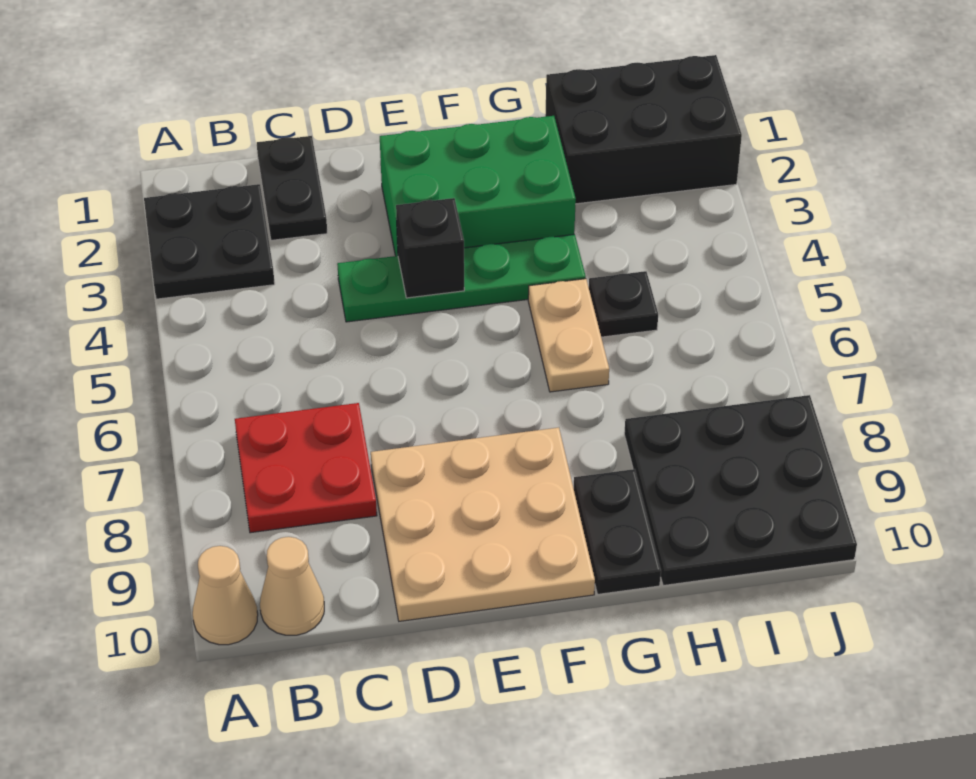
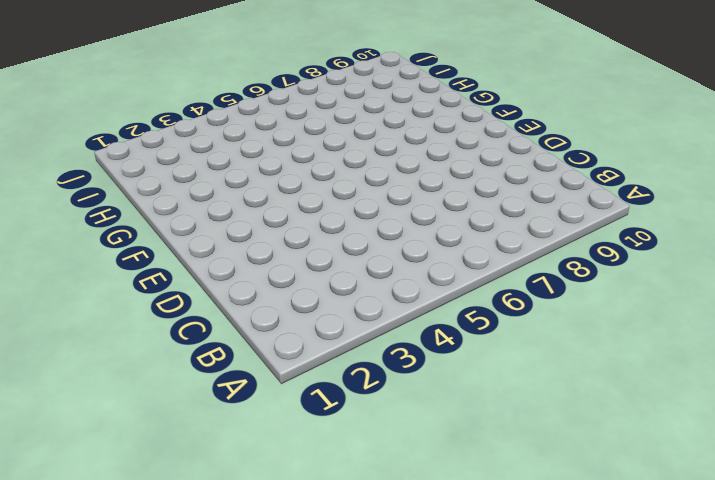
none -> black 2x2 plate [144,184,275,299]
none -> tan 1x1 cone [193,546,258,645]
none -> red 2x2 plate [235,403,377,533]

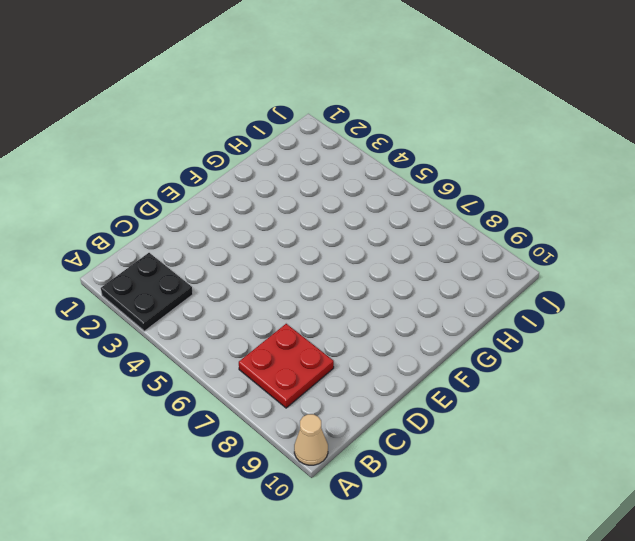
none -> tan 1x1 cone [260,537,324,635]
none -> black 1x2 plate [257,136,327,240]
none -> green 1x4 plate [337,234,586,322]

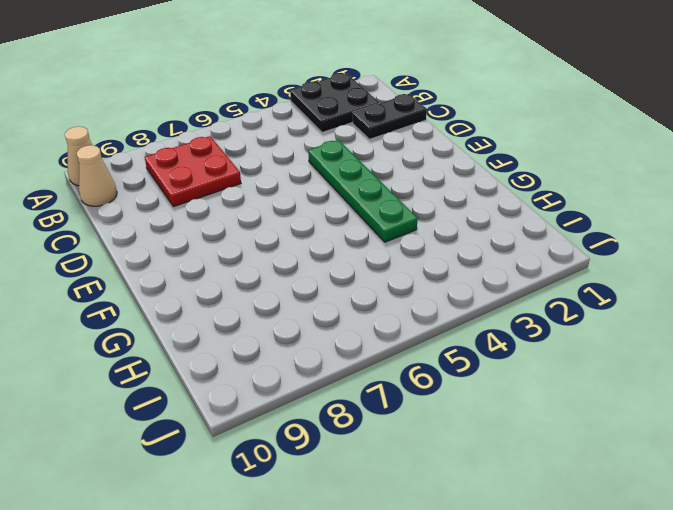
none -> tan 3x3 plate [371,428,595,621]
none -> green 2x3 brick [380,116,576,256]
none -> tan 1x2 plate [528,279,609,392]

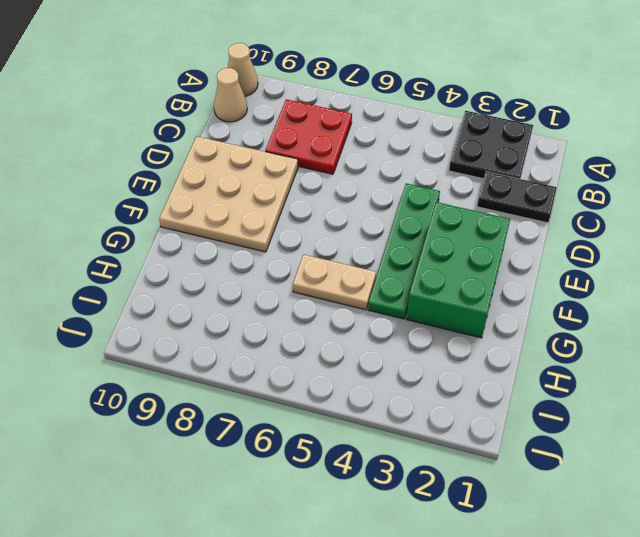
none -> black 1x2 plate [574,469,661,594]
none -> black 2x3 brick [545,55,742,204]
none -> black 1x1 plate [589,271,658,337]

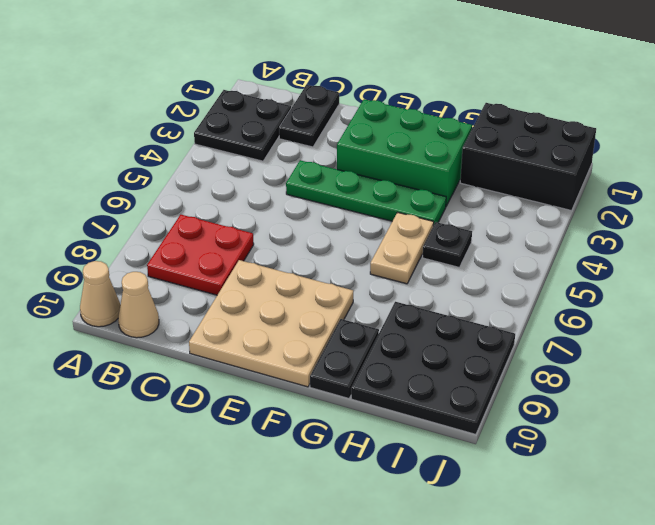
none -> black 1x1 brick [396,198,464,298]

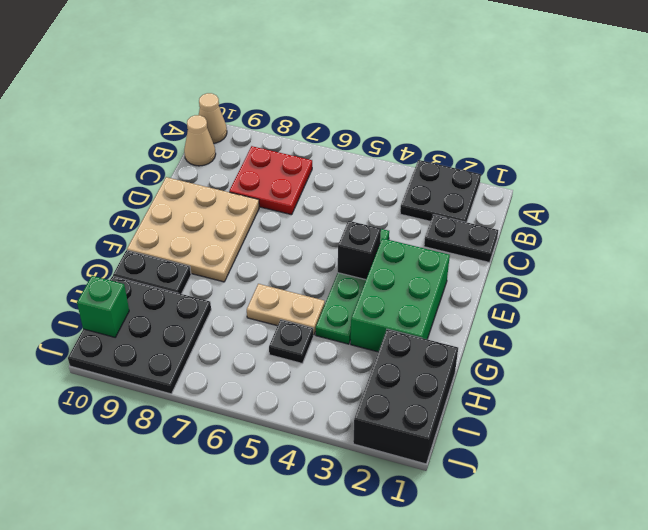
green 1x1 brick [77,276,129,337] -> none

